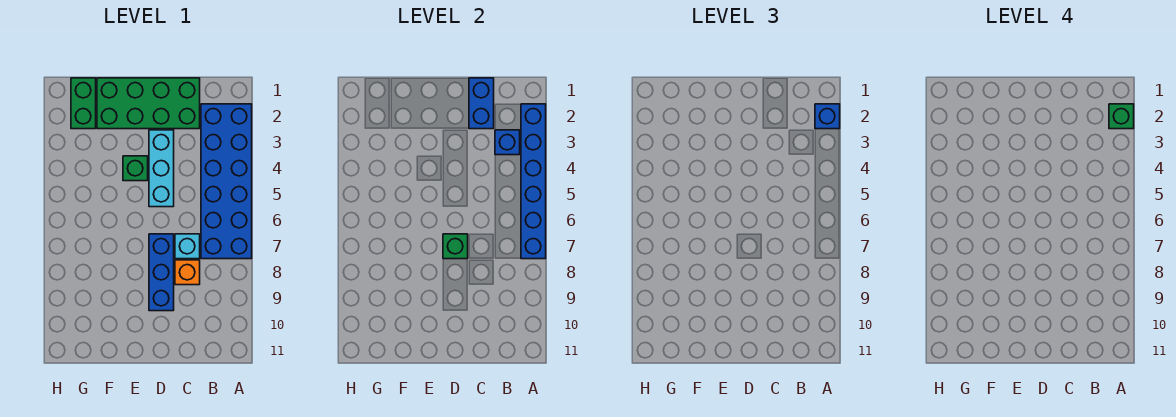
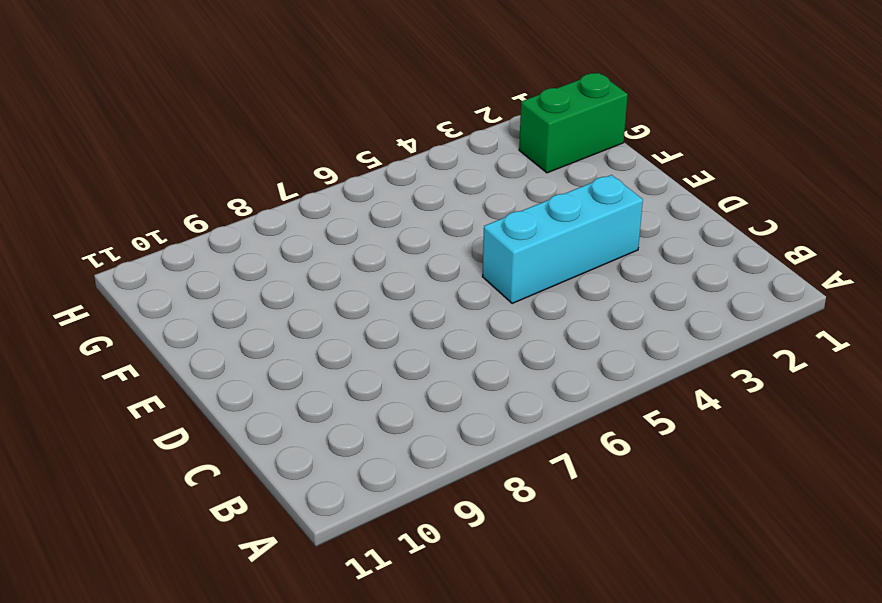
none -> blue 2x6 brick [201,104,252,259]
none -> green 2x4 brick [97,78,200,129]
none -> cyan 1x1 brick [175,234,200,259]

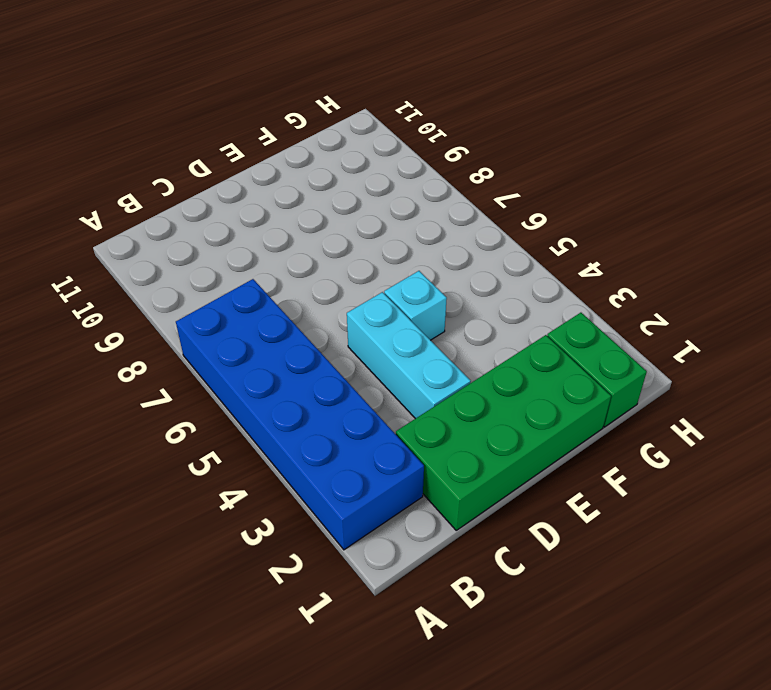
cyan 1x1 brick [384,271,447,340] -> cyan 1x1 brick moved to [175,234,200,259]
none -> orange 1x1 brick [175,260,200,285]
none -> blue 1x3 brick [149,234,174,311]
none -> green 1x1 brick [123,156,148,181]

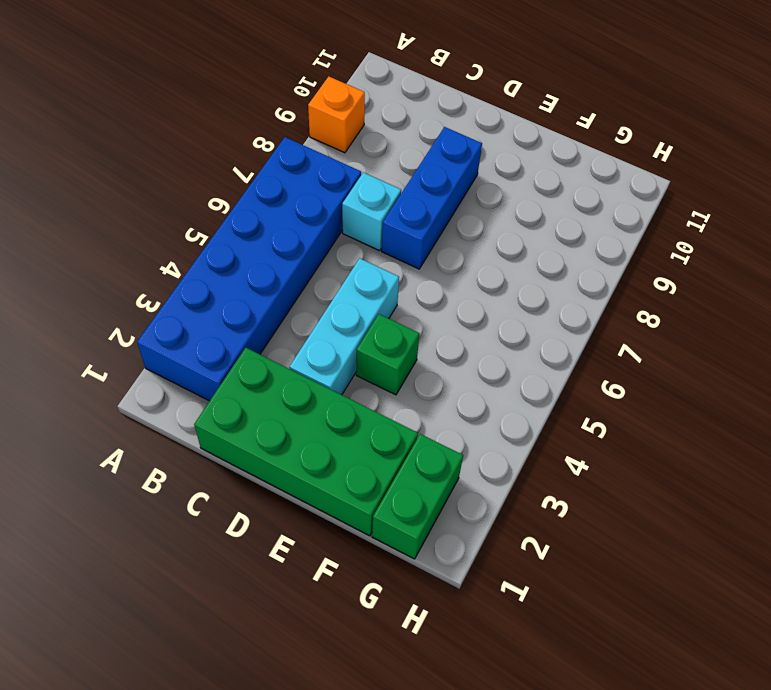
orange 1x1 brick [308,77,365,153] -> orange 1x1 brick moved to [175,260,200,285]
none -> blue 1x6 brick [521,104,546,259]
none -> blue 1x1 brick [495,130,520,155]
none -> blue 1x2 brick [469,78,494,129]

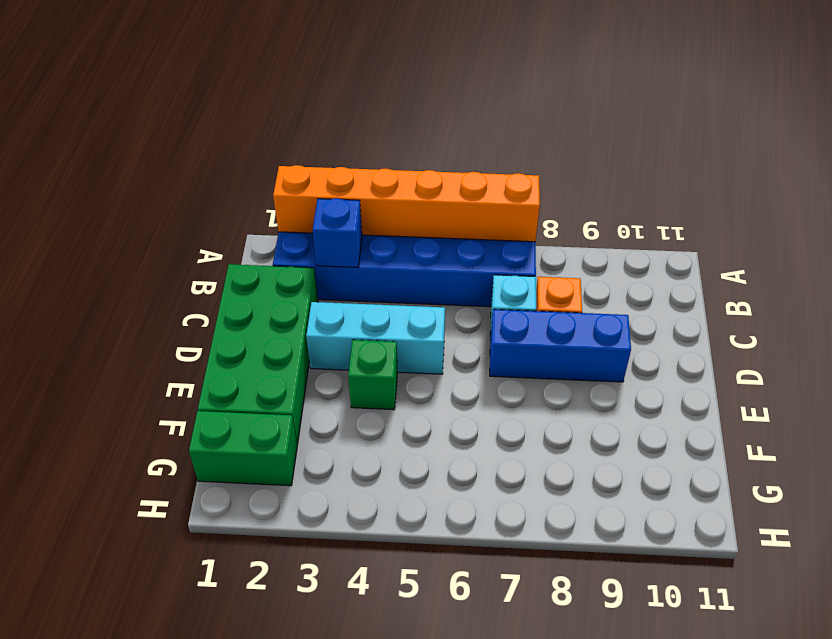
orange 1x6 brick [273,165,540,242] -> blue 1x6 brick [521,104,546,259]
none -> blue 1x2 brick [469,78,494,129]
none -> green 1x1 brick [443,234,468,259]
none -> blue 1x1 brick [815,104,840,129]

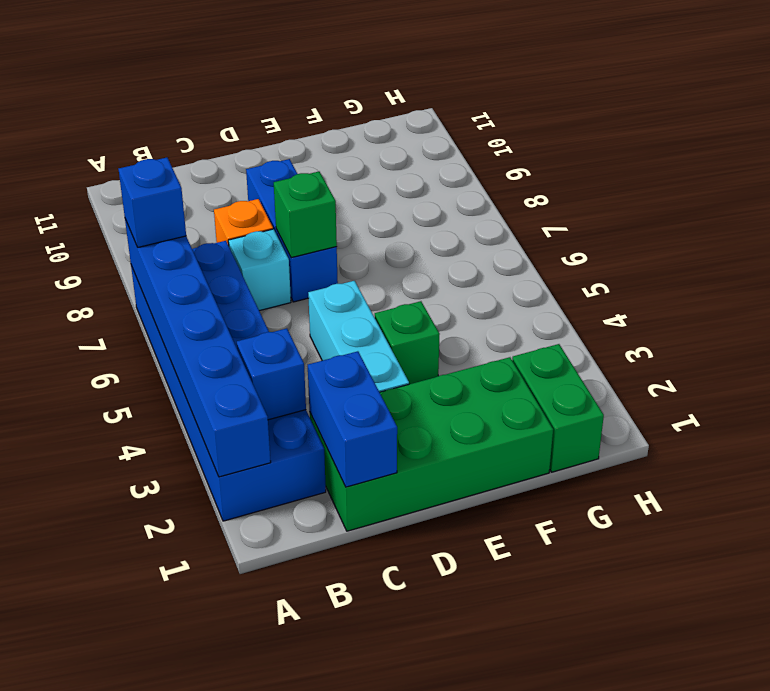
blue 1x1 brick [119,157,186,247] -> blue 1x1 brick moved to [815,104,840,129]
none -> green 1x1 brick [1109,104,1134,129]

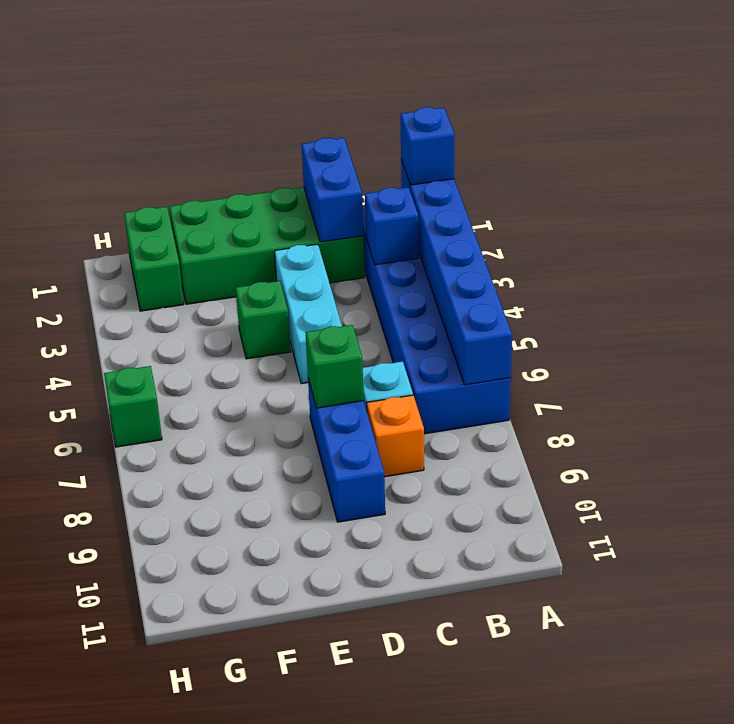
green 1x1 brick [104,366,162,447] -> green 1x1 brick moved to [1109,104,1134,129]

